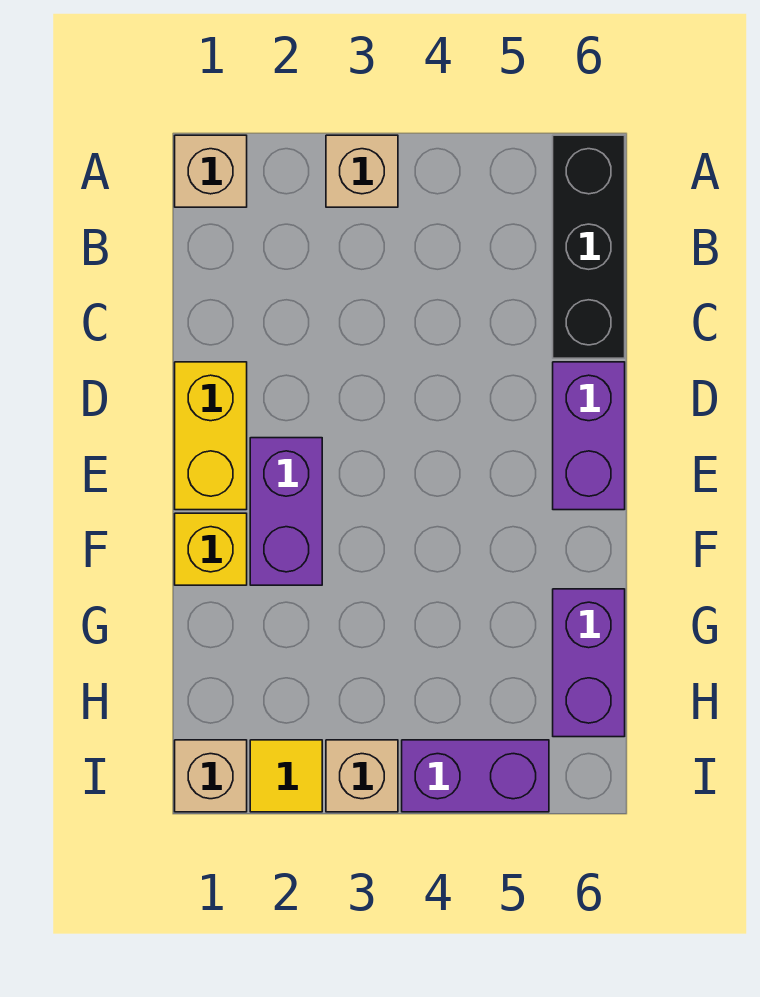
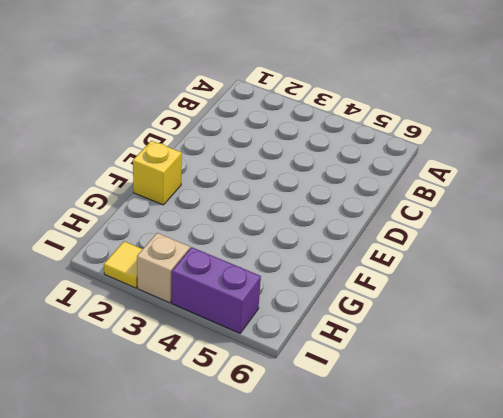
none -> tan 1x1 brick [175,135,247,207]
none -> tan 1x1 brick [326,135,398,207]
none -> black 1x3 brick [553,135,625,358]

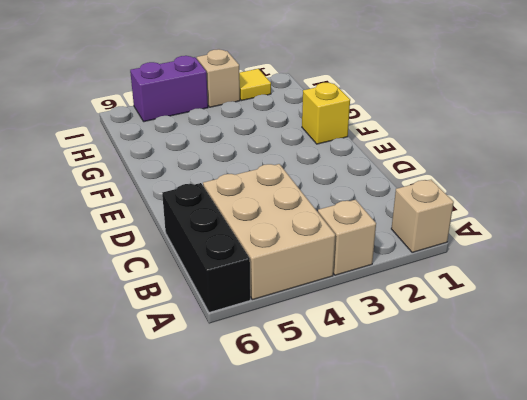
tan 2x3 brick [203,164,335,300] -> none
none -> yellow 1x2 brick [175,362,247,510]
none -> purple 1x2 brick [553,362,625,510]
none -> purple 1x2 brick [250,438,322,585]

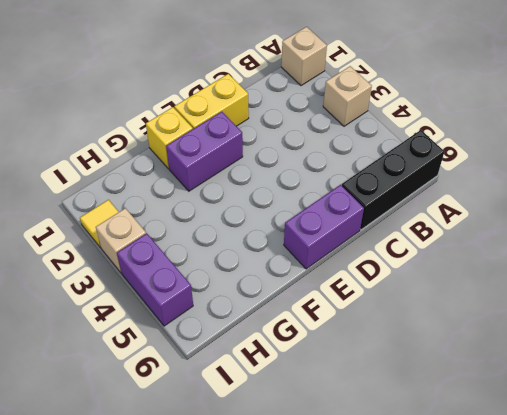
none -> purple 1x2 brick [553,589,625,737]
none -> tan 1x1 brick [175,740,247,812]

